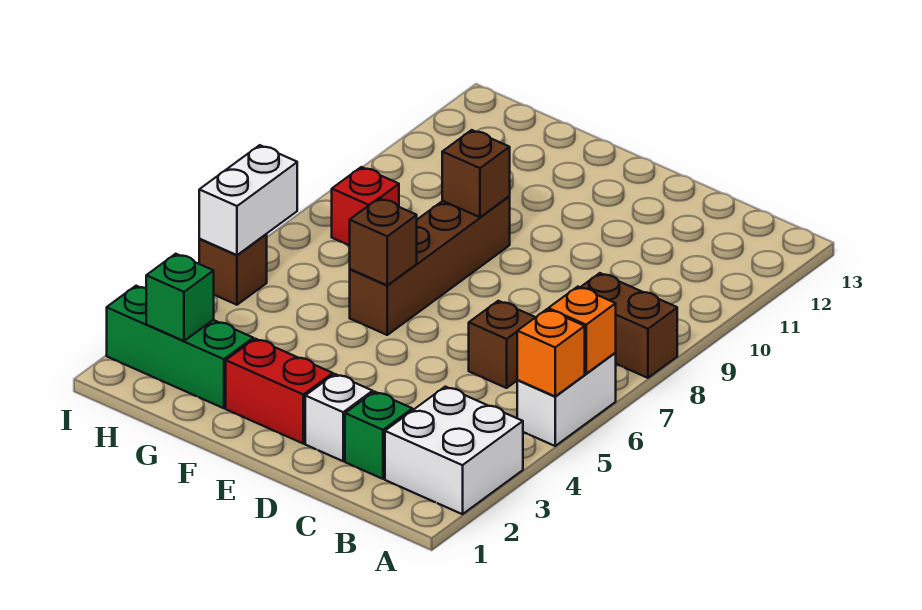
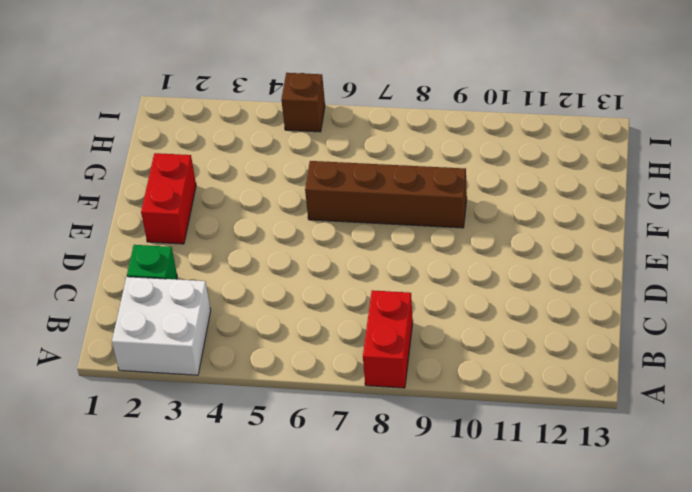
red 1x2 brick [363,290,413,388] -> brown 1x2 brick [580,273,677,378]
none -> white 1x2 brick [517,353,616,446]
none -> brown 1x1 brick [469,301,535,388]
none -> white 1x1 brick [305,374,373,461]

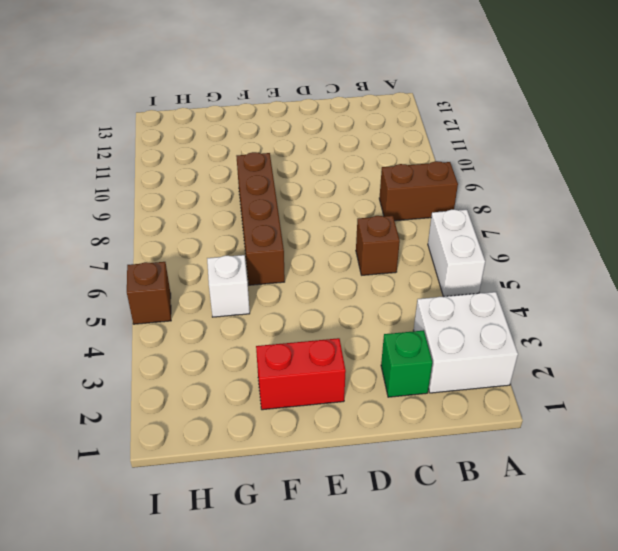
white 1x1 brick [207,255,250,317] -> white 1x1 brick moved to [305,374,373,461]
none -> green 1x3 brick [107,286,253,408]
none -> red 1x1 brick [332,167,399,246]
none -> orange 1x1 brick [517,309,585,397]

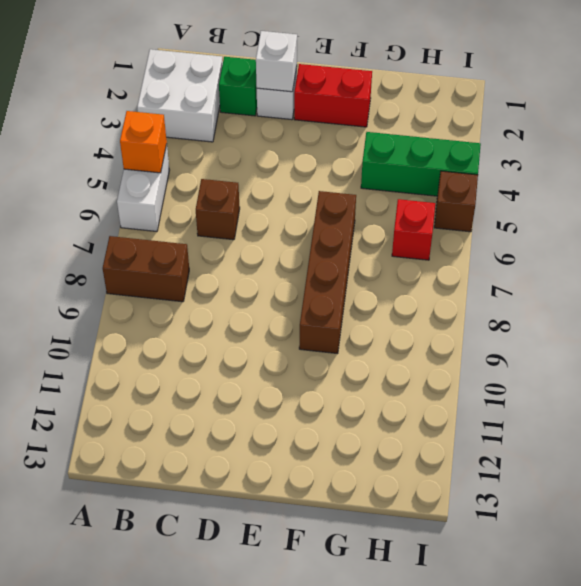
white 1x1 brick [256,31,297,92] -> none
green 1x3 brick [361,132,481,196] -> green 1x3 brick moved to [107,286,253,408]
red 1x1 brick [392,199,435,260] -> red 1x1 brick moved to [332,167,399,246]
none -> orange 1x1 brick [548,287,616,374]
none -> brown 1x1 brick [350,198,417,286]
none -> brown 1x1 brick [442,130,510,217]

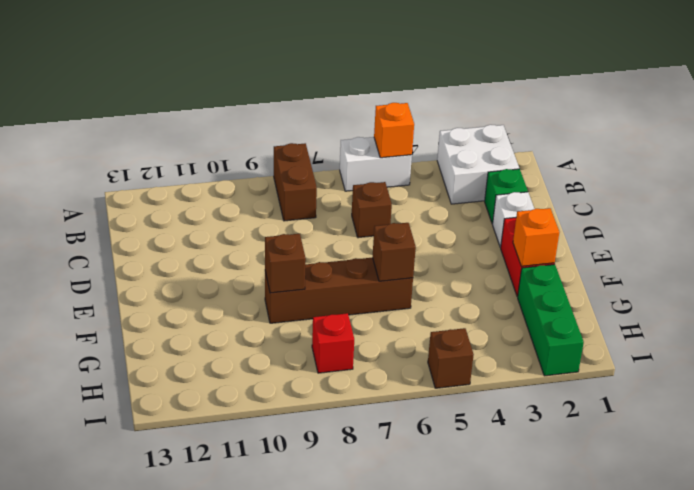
orange 1x1 brick [513,208,559,266] -> orange 1x1 brick moved to [548,287,616,374]
none -> green 1x1 brick [146,254,214,341]
none -> white 1x2 brick [199,145,297,255]

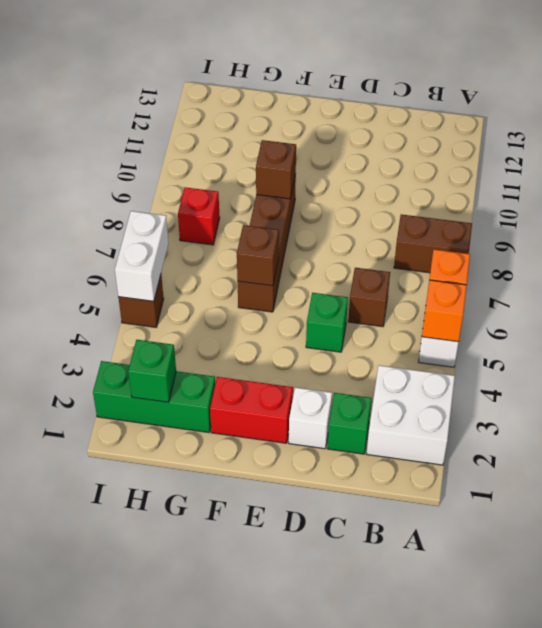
green 1x1 brick [306,293,348,352] -> none

